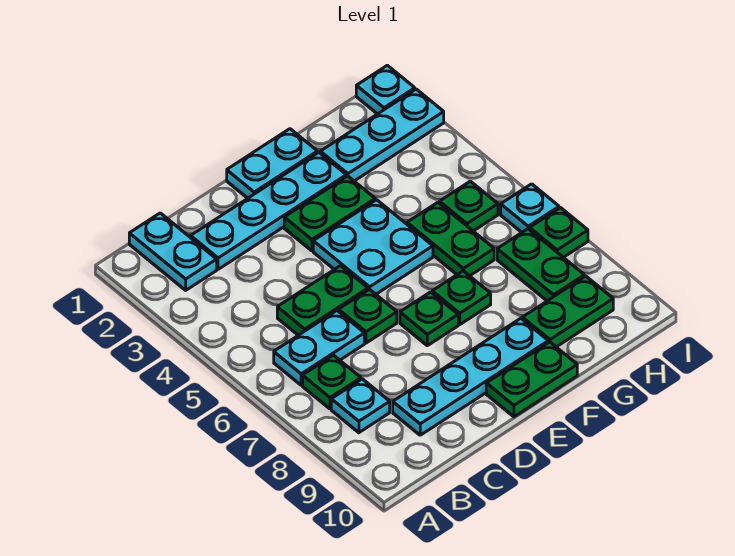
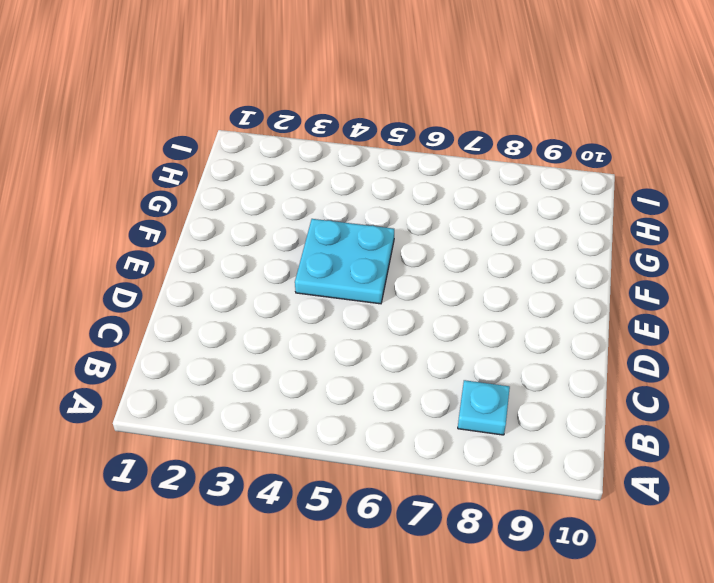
none -> cyan 1x2 plate [129,213,217,290]
none -> cyan 1x2 plate [274,311,364,385]
none -> green 1x1 plate [303,355,361,409]

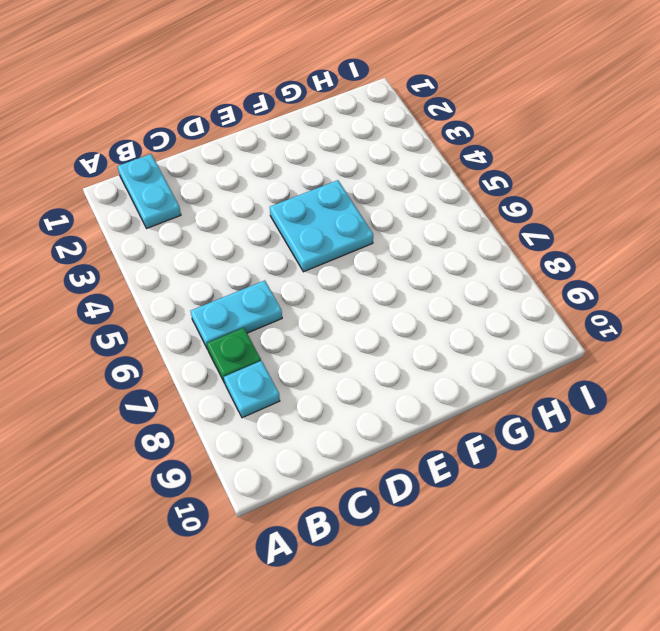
none -> cyan 1x4 plate [191,152,346,269]
none -> green 1x2 plate [277,266,368,335]
none -> cyan 1x4 plate [393,318,548,435]

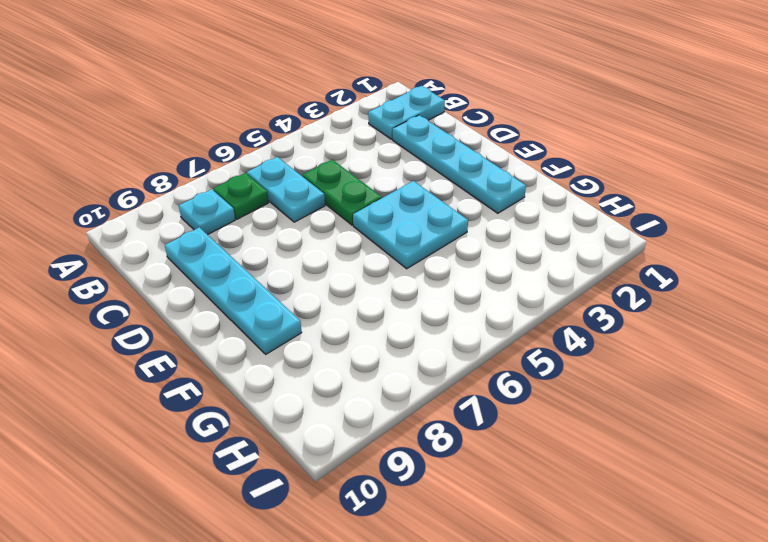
none -> green 1x1 plate [339,289,397,343]
none -> cyan 1x2 plate [227,129,317,198]
none -> green 1x2 plate [284,176,375,251]

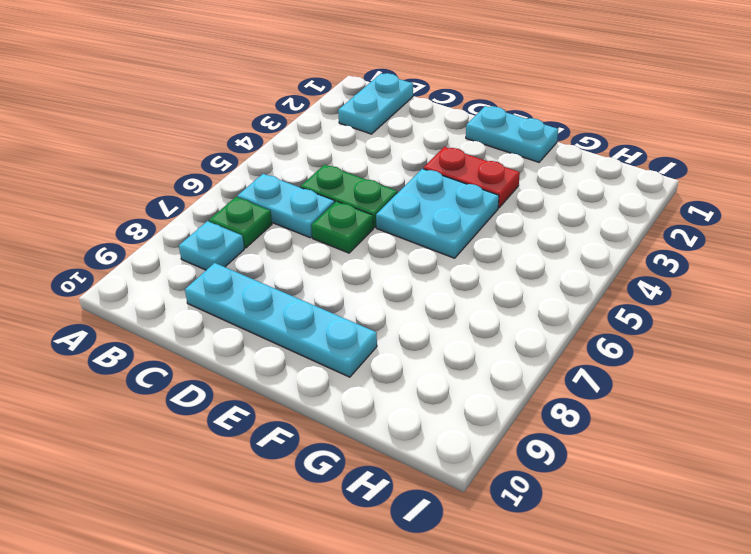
red 1x2 plate [423,147,520,208] -> green 1x2 plate [284,176,375,251]
none -> cyan 1x4 plate [191,152,346,269]
none -> green 1x1 plate [400,292,458,346]
none -> green 1x2 plate [486,342,577,417]

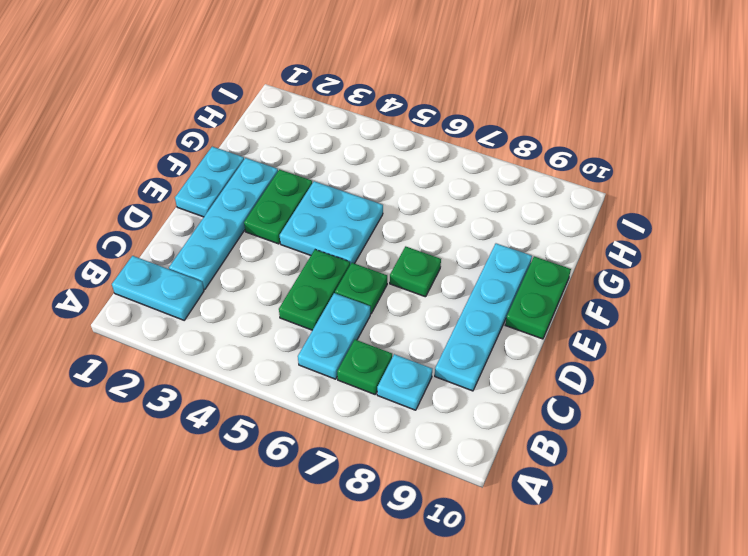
none -> green 1x1 plate [432,271,491,324]
none -> cyan 1x3 plate [320,89,444,181]
none -> green 1x2 plate [407,202,494,276]

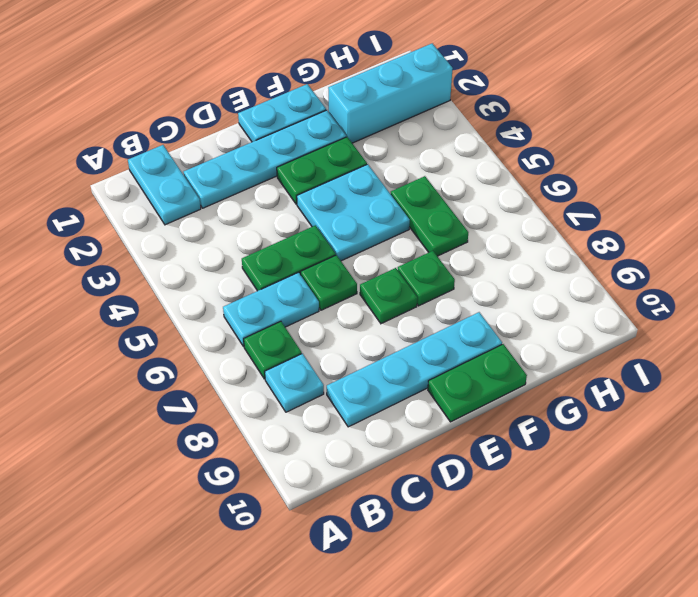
cyan 1x3 brick [328,43,453,143] -> cyan 1x3 plate [320,89,444,181]
none -> green 1x2 plate [522,276,613,347]
none -> green 1x1 plate [439,181,498,231]
none -> green 1x2 plate [497,229,584,301]

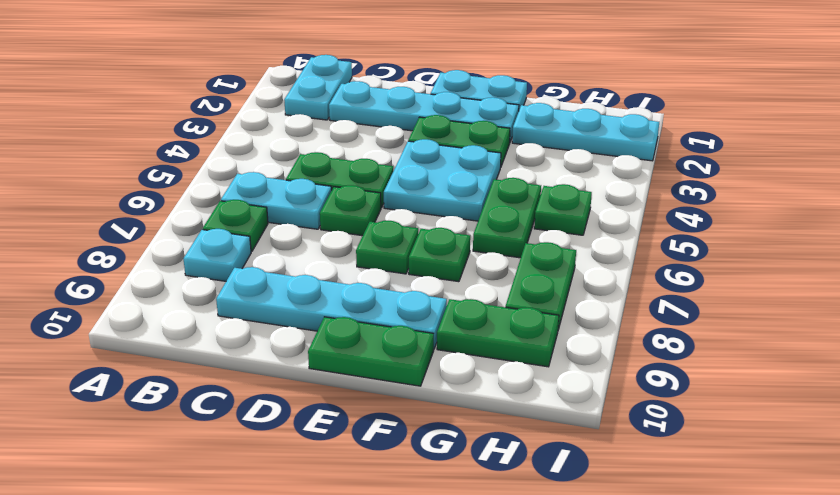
none -> cyan 1x1 plate [356,65,415,114]
none -> cyan 1x1 plate [501,184,559,232]
none -> green 1x1 plate [530,208,588,257]

